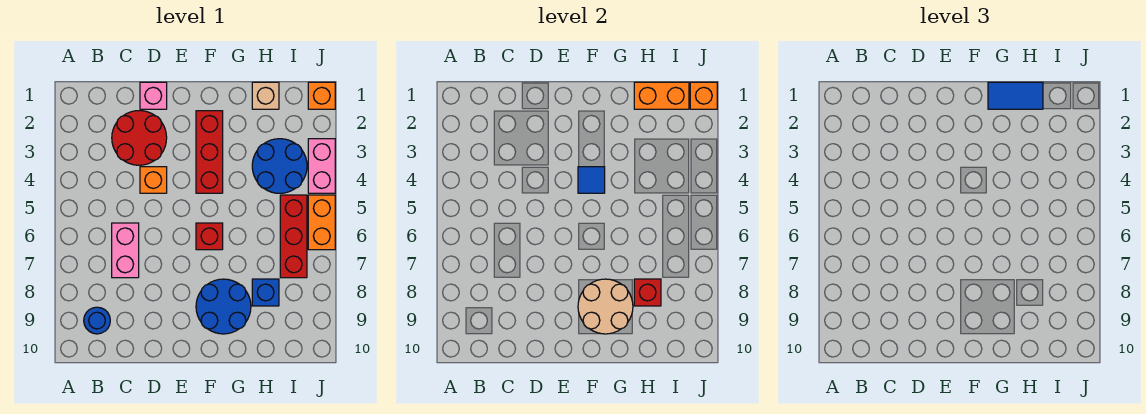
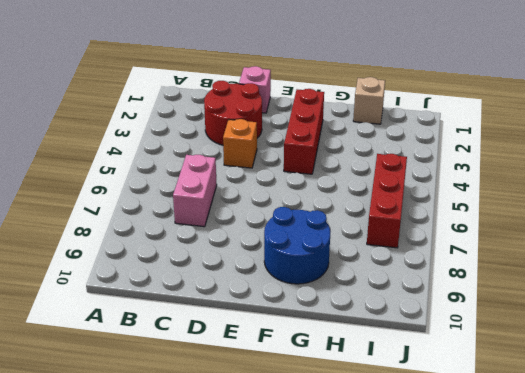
none -> blue 1x1 round brick [84,307,110,334]
none -> red 1x1 brick [196,223,223,250]
none -> blue 2x2 round brick [252,139,307,193]

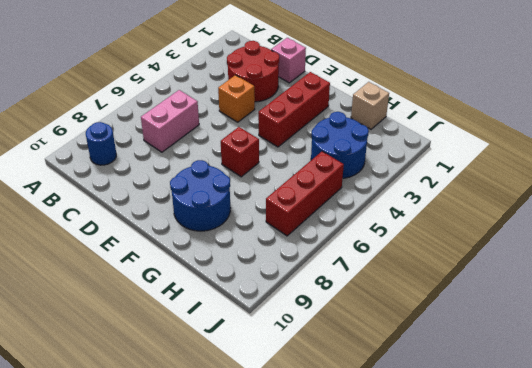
none -> blue 1x1 brick [252,279,279,306]
none -> orange 1x1 brick [308,82,335,109]
none -> pink 1x2 brick [308,139,335,193]

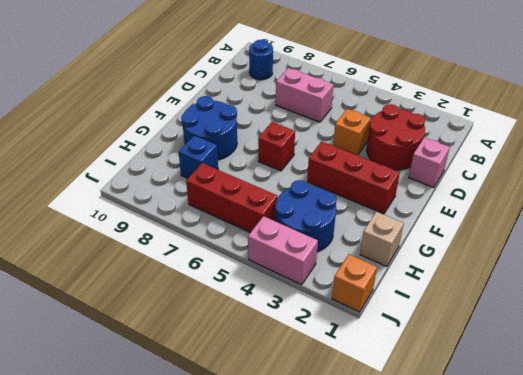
none -> orange 1x2 brick [308,195,335,250]
none -> blue 1x1 tile [578,167,605,193]
none -> tan 2x2 round brick [578,279,633,334]

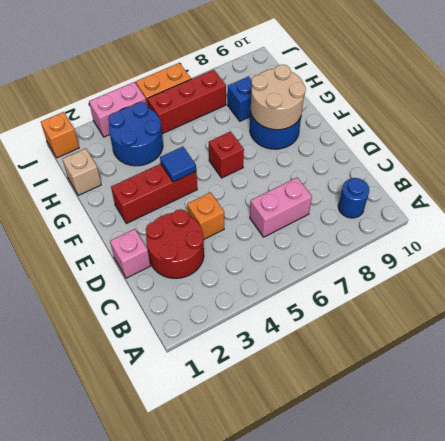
none -> orange 1x2 brick [634,82,689,109]
none -> red 1x1 brick [634,279,661,306]
none -> orange 1x1 brick [690,82,717,109]

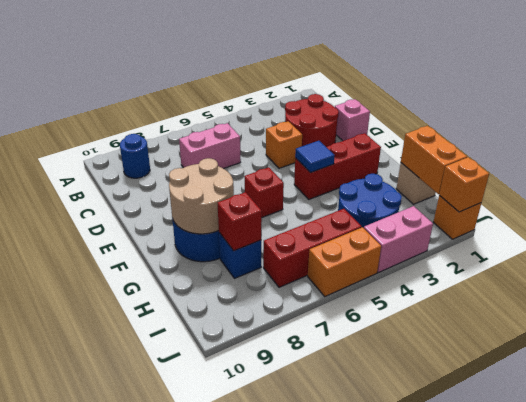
none -> blue 1x2 tile [988,82,1043,109]

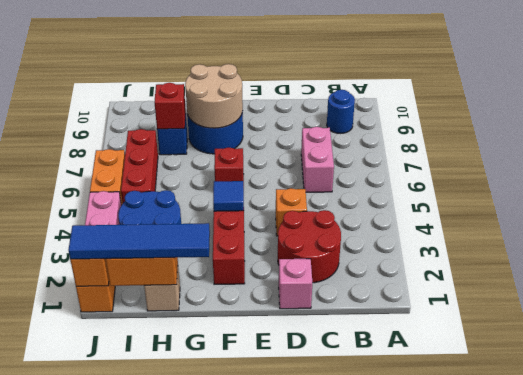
blue 1x4 tile [68,223,210,259] -> blue 1x2 tile [988,82,1043,109]

